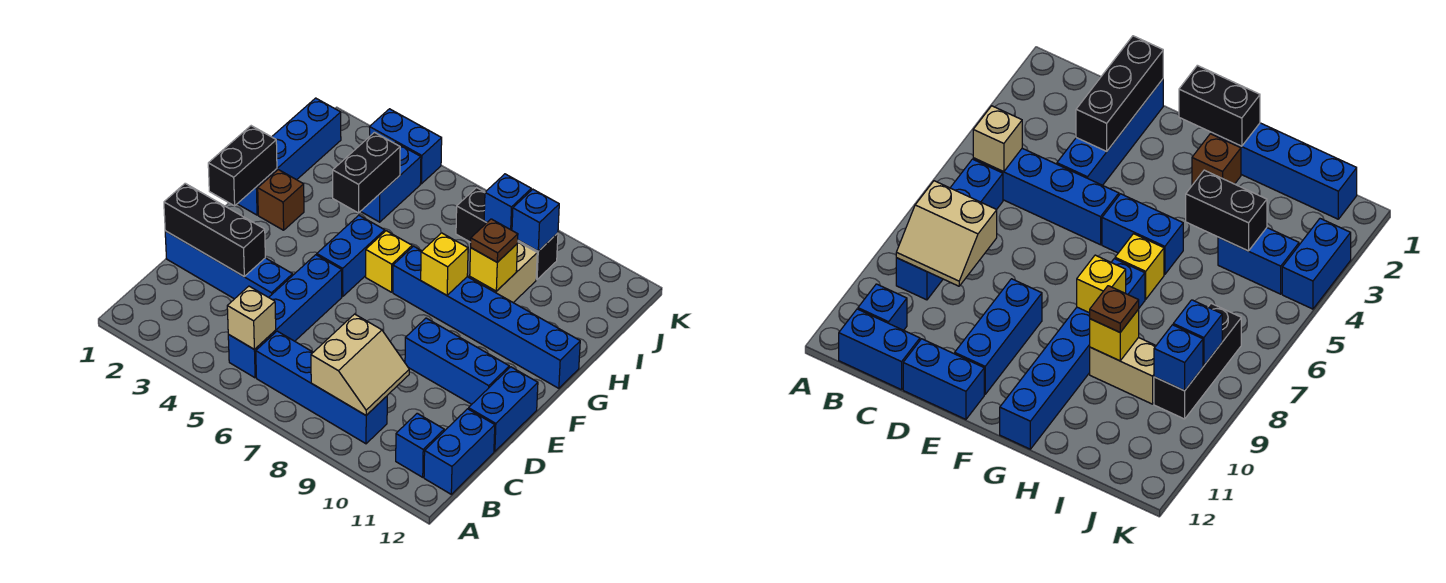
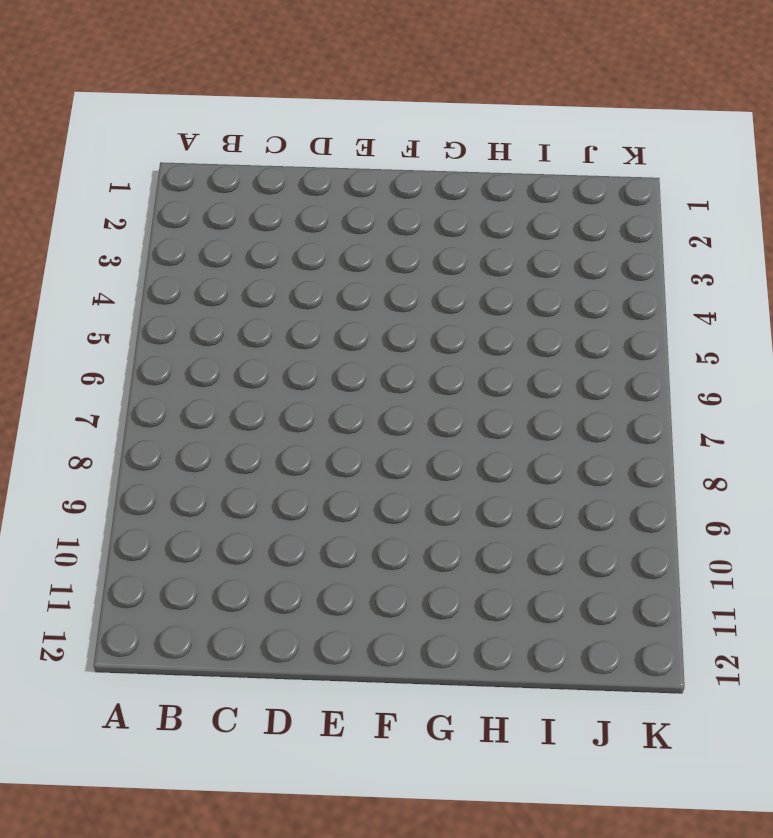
none -> blue 1x4 brick [228,255,342,378]
none -> blue 1x4 brick [256,331,387,444]
none -> blue 1x1 brick [396,413,444,477]

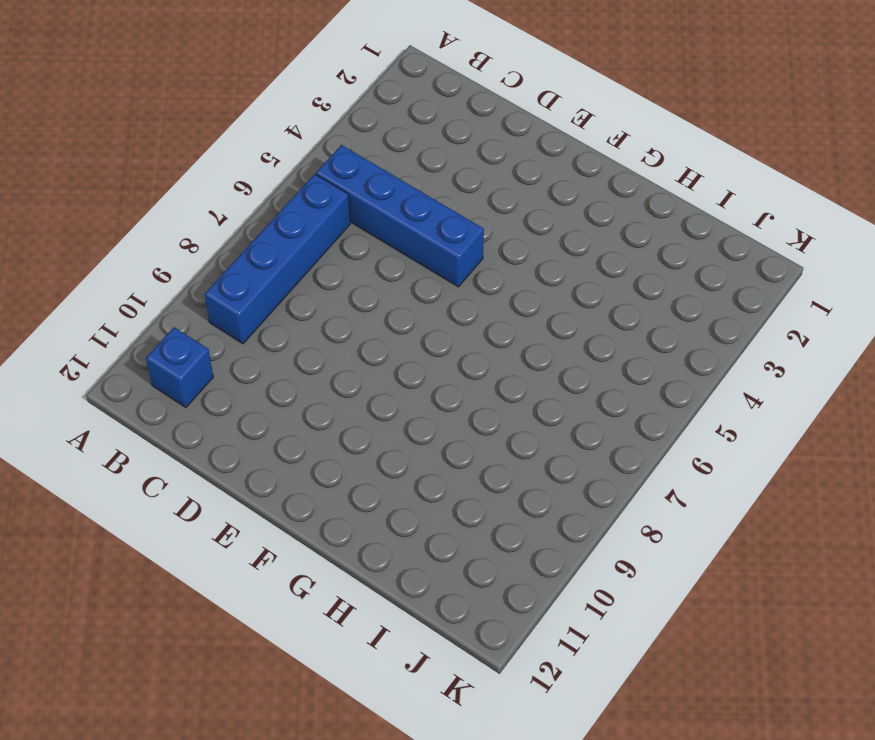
none -> blue 1x2 brick [424,409,495,494]
none -> blue 1x4 brick [165,231,293,299]
none -> blue 1x2 brick [469,367,538,451]

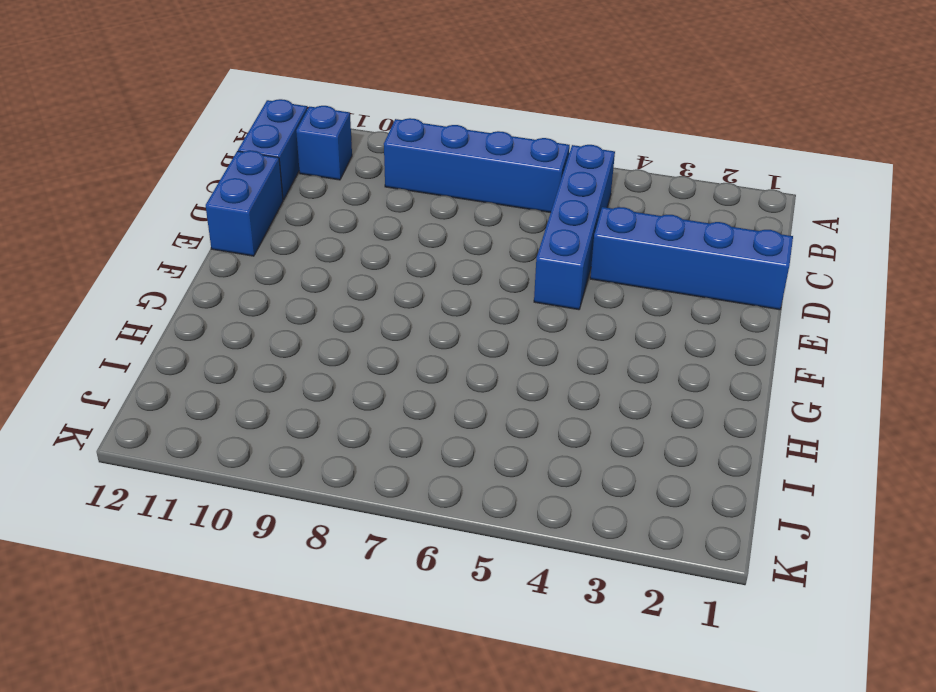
none -> blue 1x3 brick [405,318,509,404]
none -> blue 1x2 brick [317,215,385,297]
none -> blue 1x4 brick [238,98,341,215]

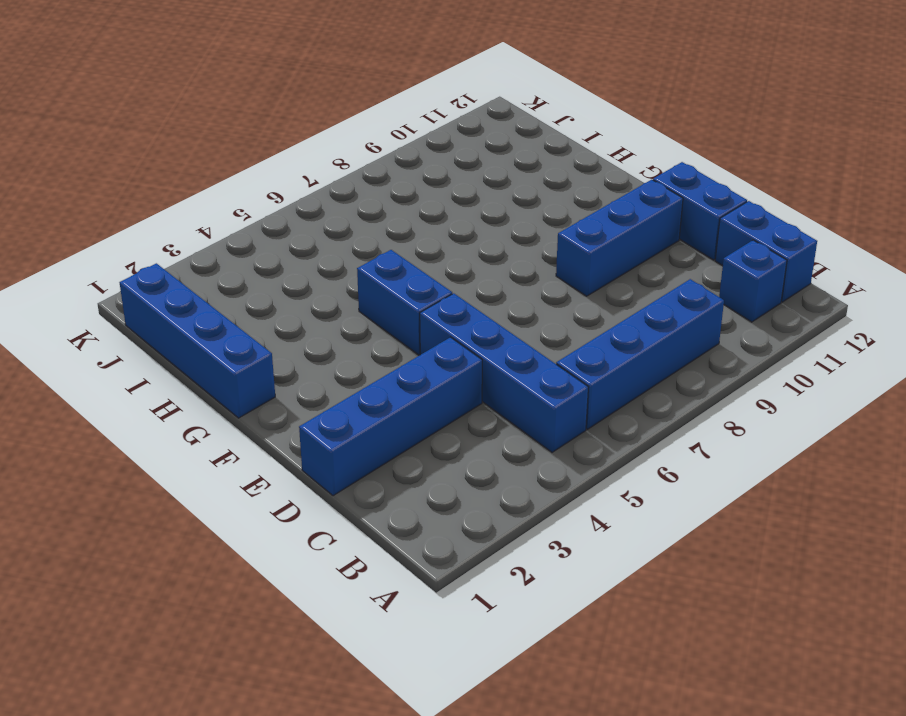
none -> brown 1x1 brick [258,170,304,230]
none -> yellow 1x1 brick [366,231,412,292]
none -> blue 1x6 brick [393,246,580,388]

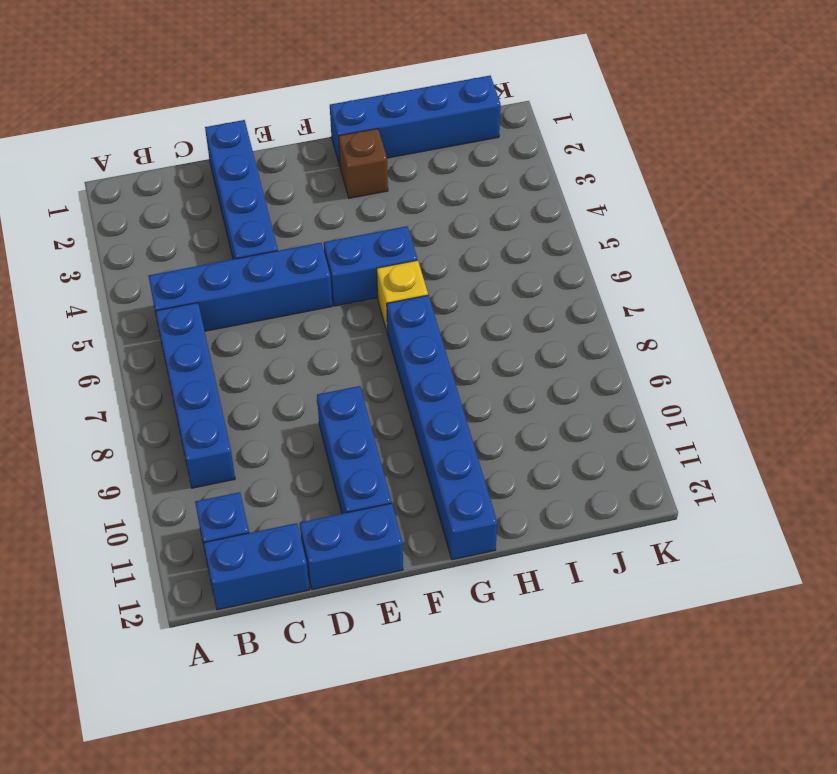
none -> tan 1x2 brick [470,242,537,303]
none -> blue 1x2 brick [361,142,421,222]
none -> black 1x3 brick [456,188,558,280]

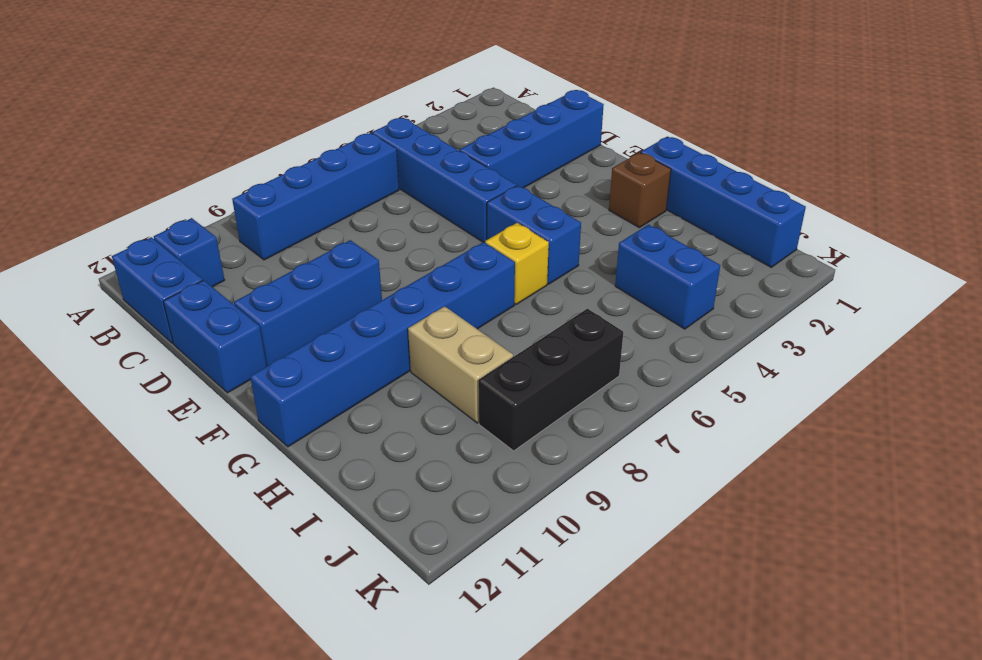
none -> blue 1x2 brick [370,109,442,184]
none -> tan 1x1 brick [227,286,276,349]
none -> tan 2x2 slope [311,314,409,415]

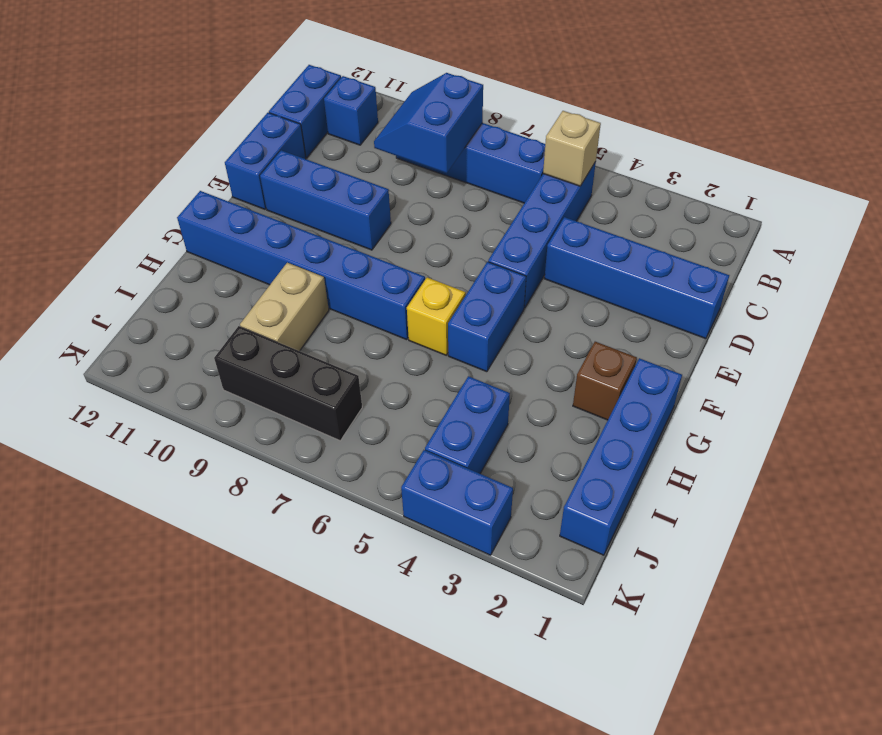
blue 2x2 slope [374,73,483,173] -> tan 2x2 slope [311,314,409,415]
none -> black 1x3 brick [164,183,265,276]
none -> black 1x2 brick [208,126,277,206]
none -> yellow 1x1 brick [421,233,468,295]

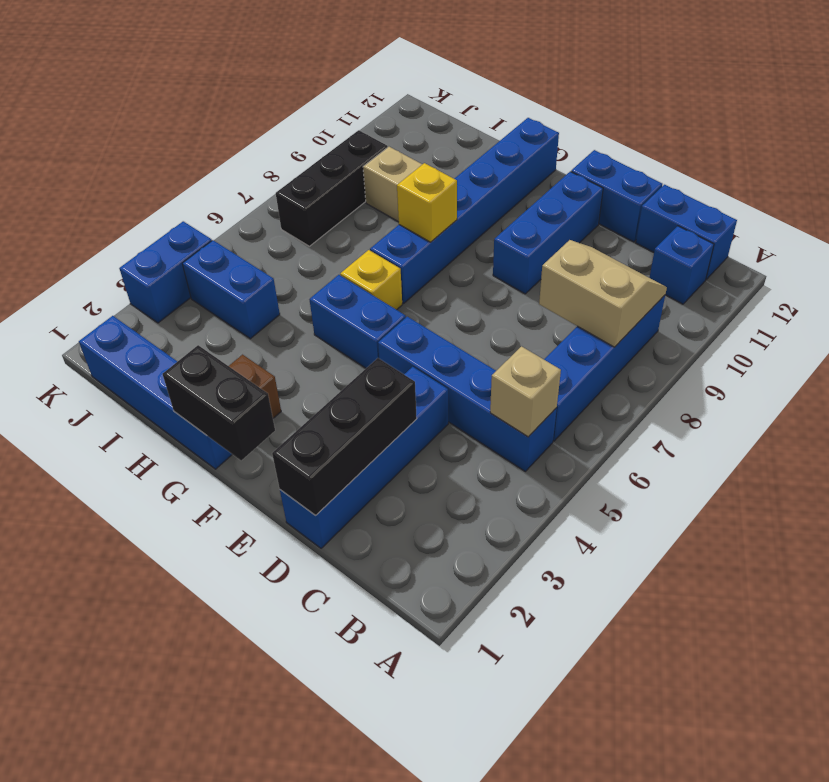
none -> black 1x2 brick [333,132,400,213]
none -> yellow 1x1 brick [470,244,517,291]
none -> blue 1x1 brick [484,174,531,230]

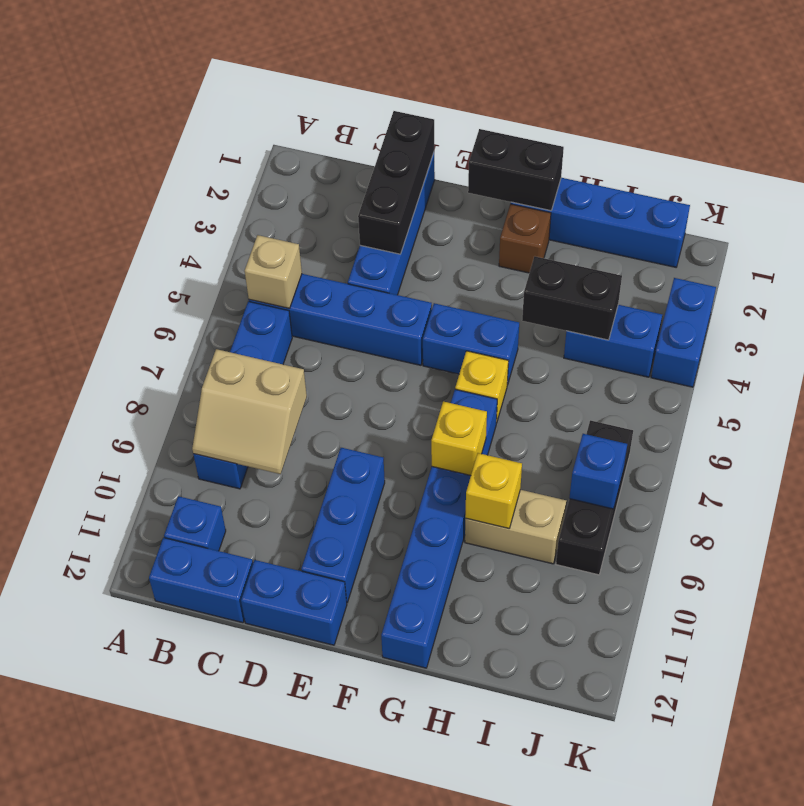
none -> blue 1x1 brick [512,189,559,251]
none -> brown 1x1 plate [471,219,518,262]

